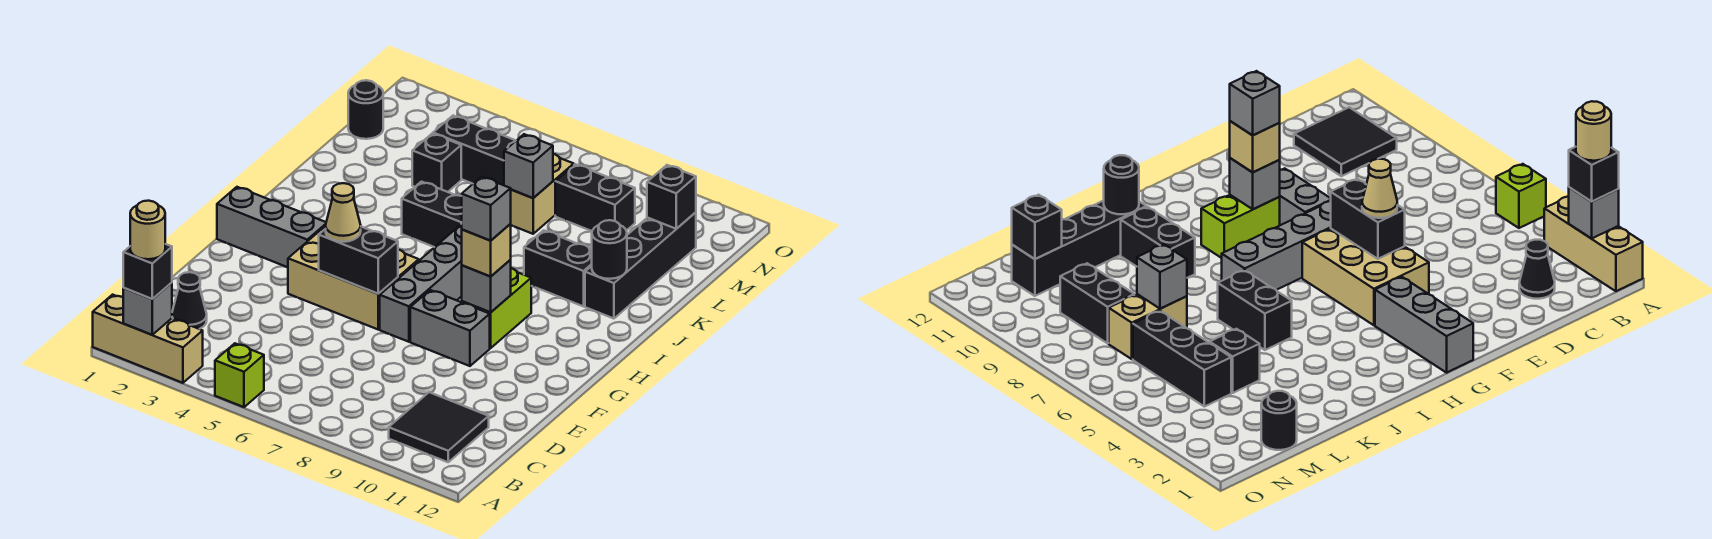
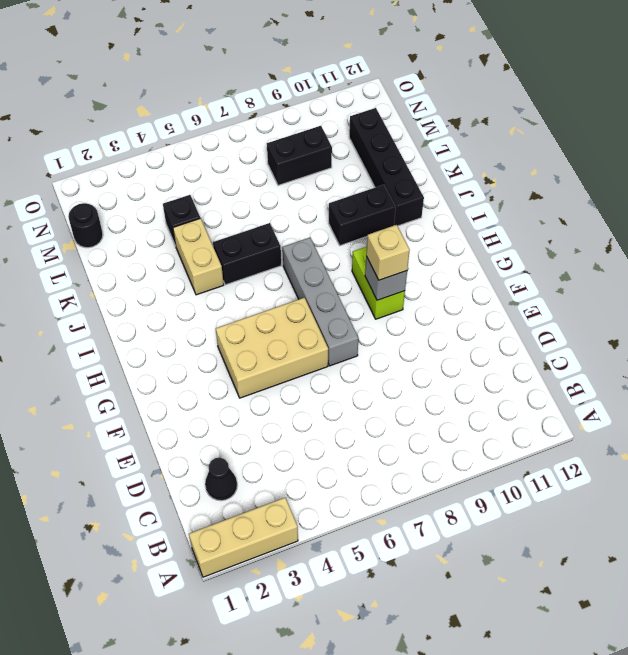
tan 1x2 brick [173,218,224,295] -> tan 1x2 brick moved to [511,154,574,234]
none -> lime 1x1 brick [215,343,264,407]
none -> black 2x2 tile [389,392,489,462]
none -> grey 1x2 brick [410,290,490,366]

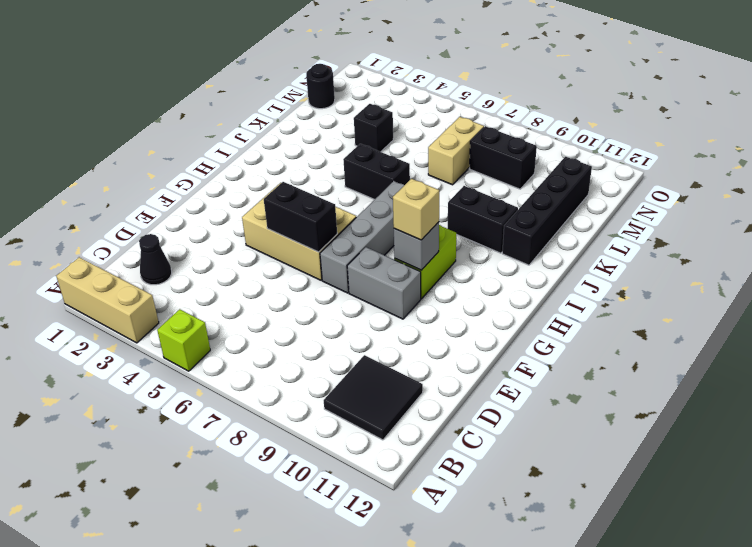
none -> grey 1x3 brick [217,187,326,267]
none -> black 1x3 brick [433,116,516,185]
none -> grey 1x1 brick [123,283,172,335]

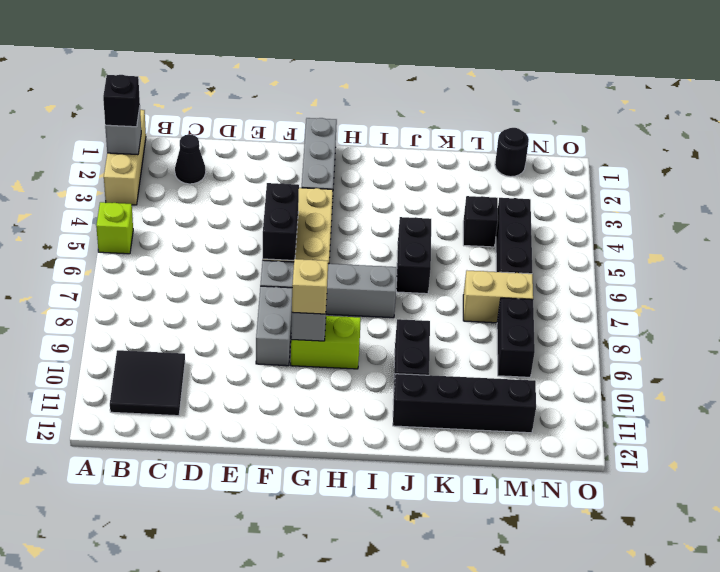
none -> black 1x1 round brick [592,220,627,279]
none -> grey 1x1 brick [504,134,553,198]
none -> black 1x1 brick [647,165,696,229]

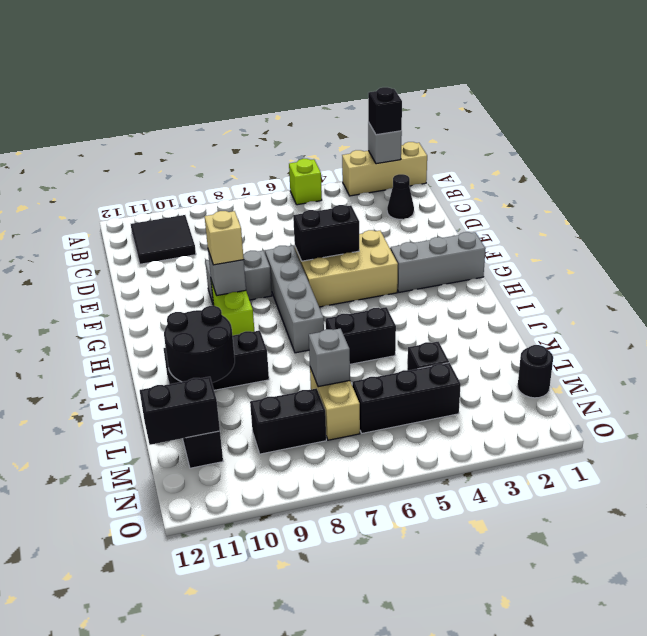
black 2x2 round brick [164,306,235,383] -> black 1x1 round brick [592,220,627,279]
black 1x2 brick [140,377,220,445] -> black 1x1 brick [647,165,696,229]
none -> tan 1x1 cone [326,183,361,242]
none -> tan 1x1 round brick [130,201,165,259]
none -> grey 1x1 brick [462,177,511,241]

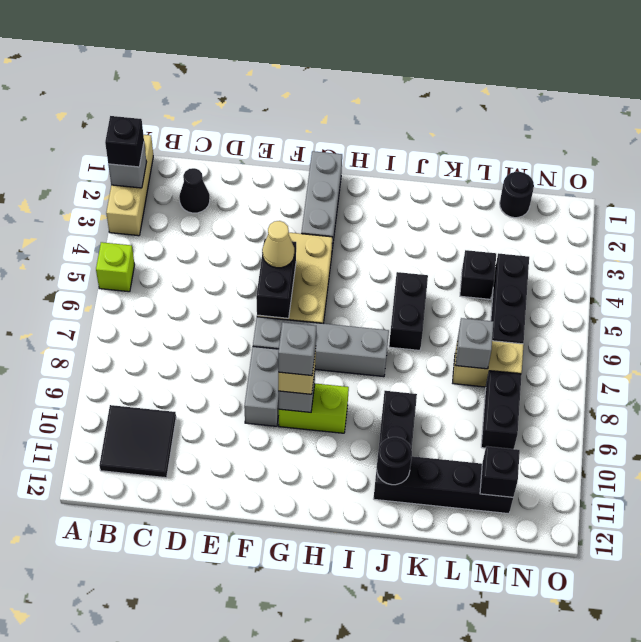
none -> tan 1x1 round brick [130,201,165,259]

